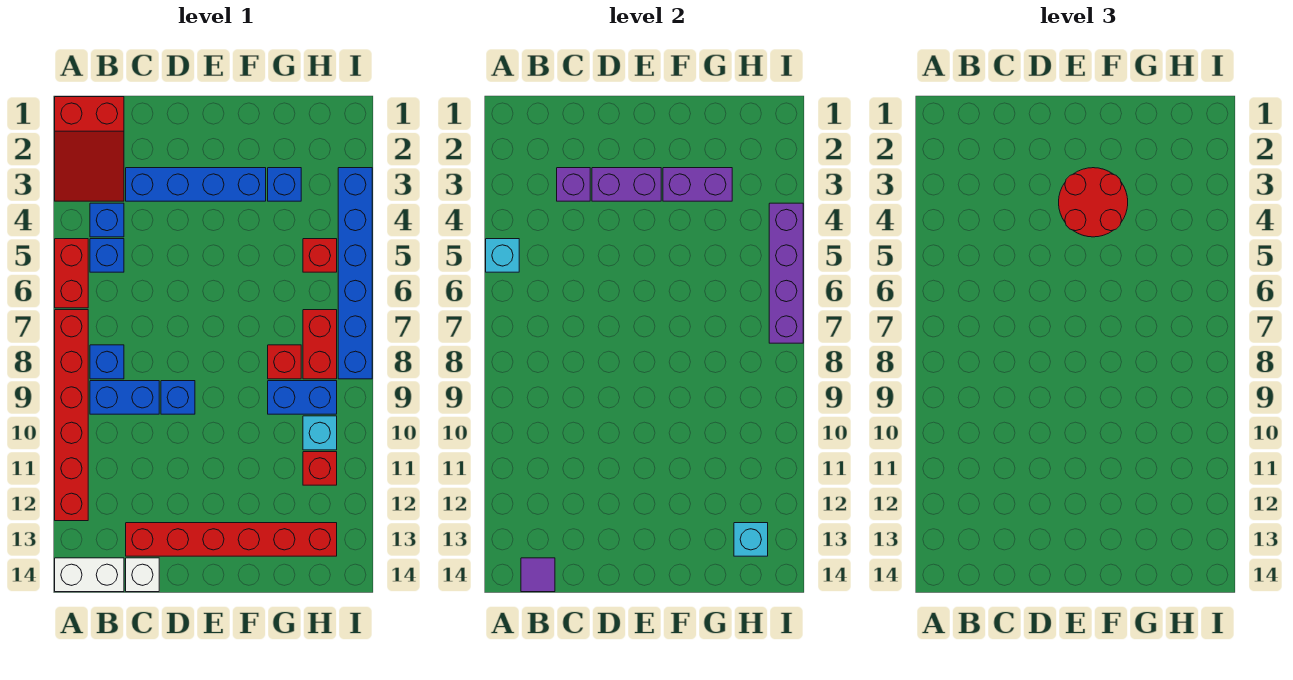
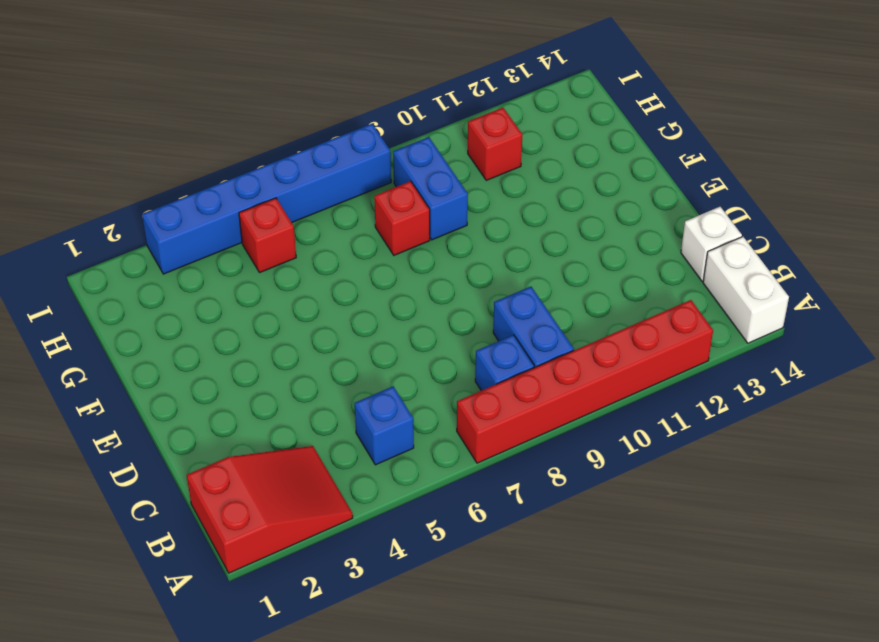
none -> red 1x2 brick [55,239,88,308]
none -> blue 1x1 brick [90,203,124,237]
none -> blue 1x4 brick [126,168,266,201]

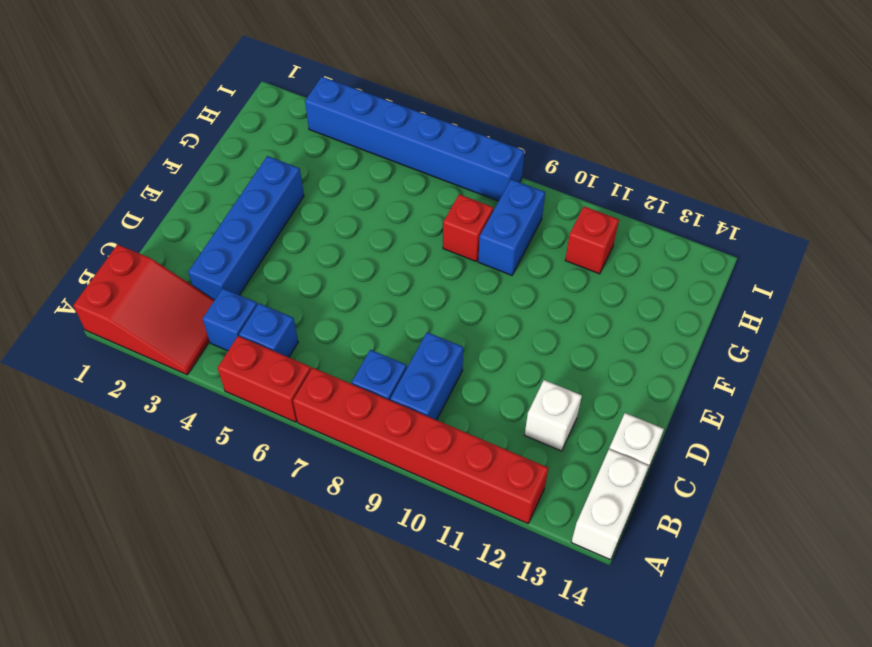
white 1x1 brick [525,380,582,451] -> none
none -> red 1x6 brick [126,523,337,556]
none -> blue 1x1 brick [161,381,195,414]
none -> blue 1x1 brick [268,168,301,201]

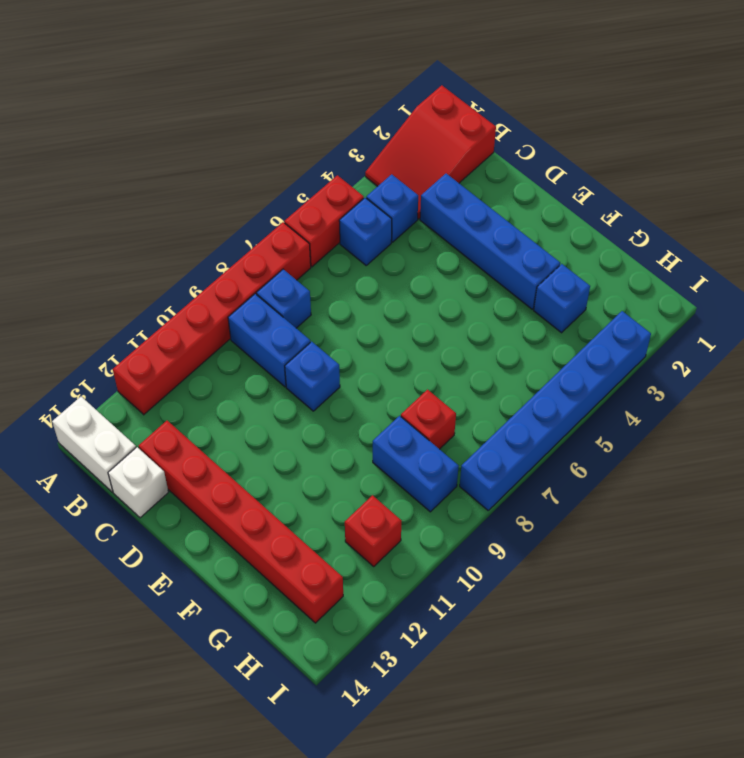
none -> red 1x1 brick [303,239,337,272]
none -> red 1x2 brick [303,310,337,379]
none -> cyan 1x1 brick [303,416,337,450]

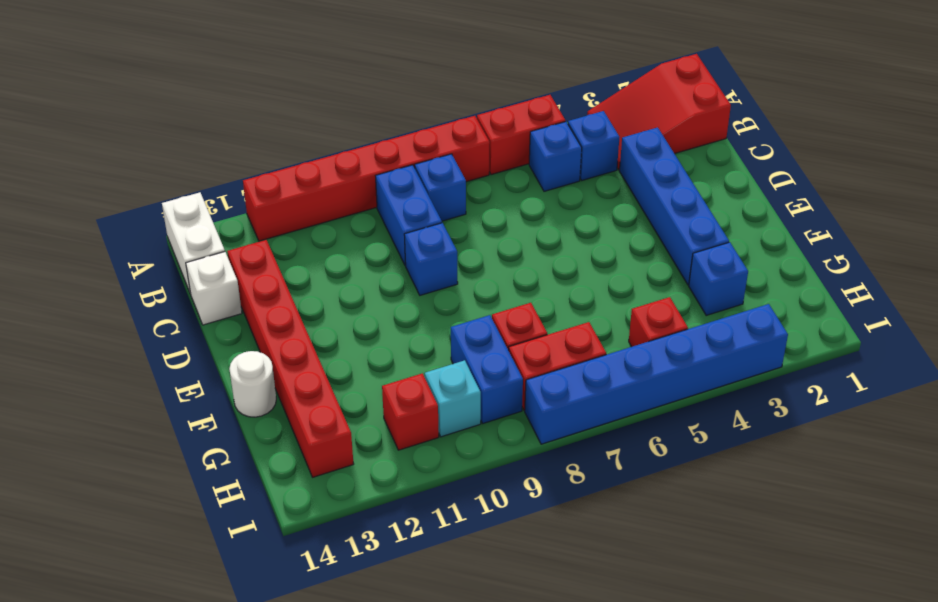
white 1x1 round brick [229,351,276,417] -> none
none -> cyan 1x1 brick [486,239,519,272]
none -> purple 1x1 tile [521,558,555,592]
none -> purple 1x1 brick [557,168,590,201]

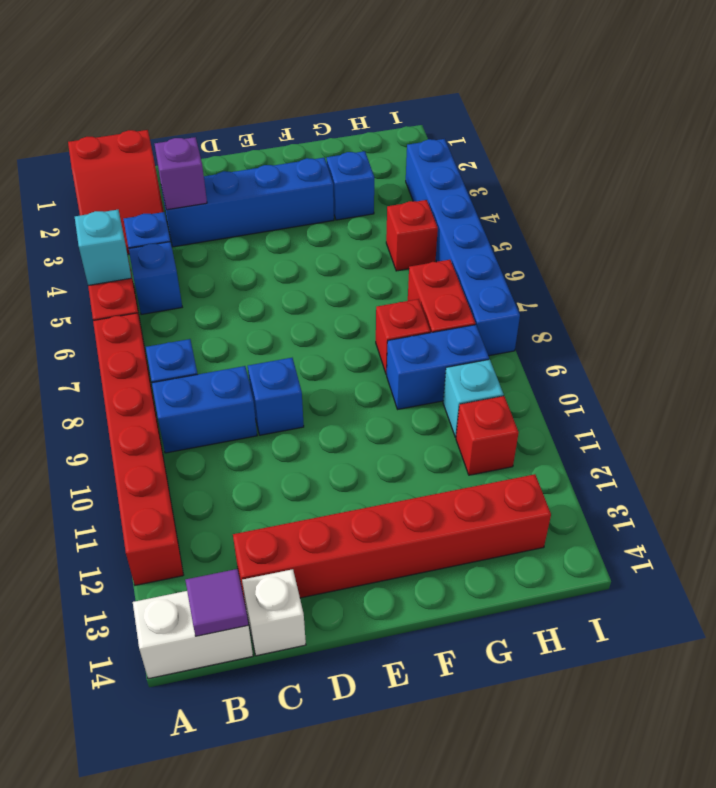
none -> purple 1x2 brick [592,168,661,201]
none -> purple 1x2 brick [663,168,732,201]
none -> cyan 1x1 brick [734,523,768,556]

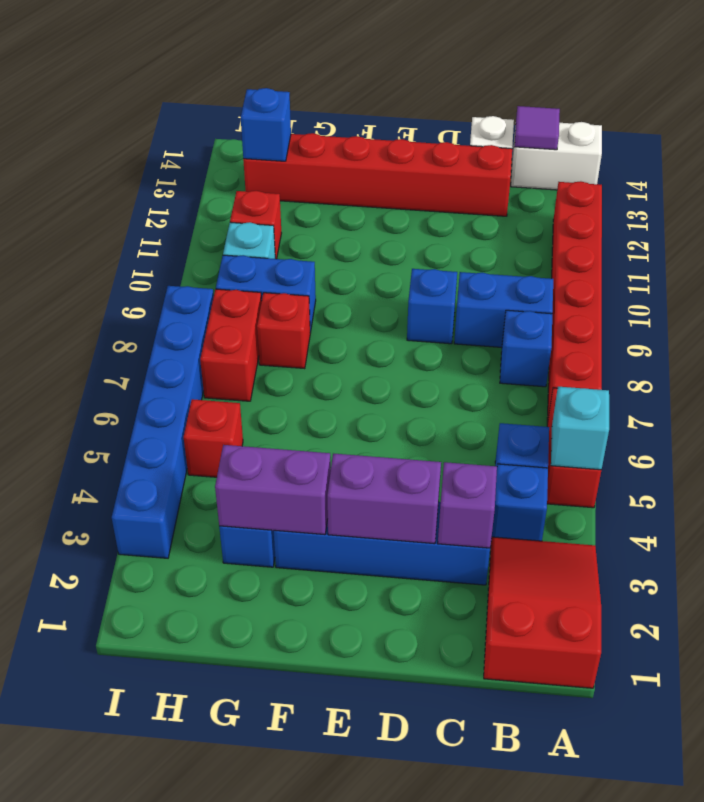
blue 1x1 brick [241,88,291,161] -> cyan 1x1 brick [734,523,768,556]
none -> purple 1x4 brick [769,203,803,343]
none -> red 2x2 round brick [1059,168,1128,237]

